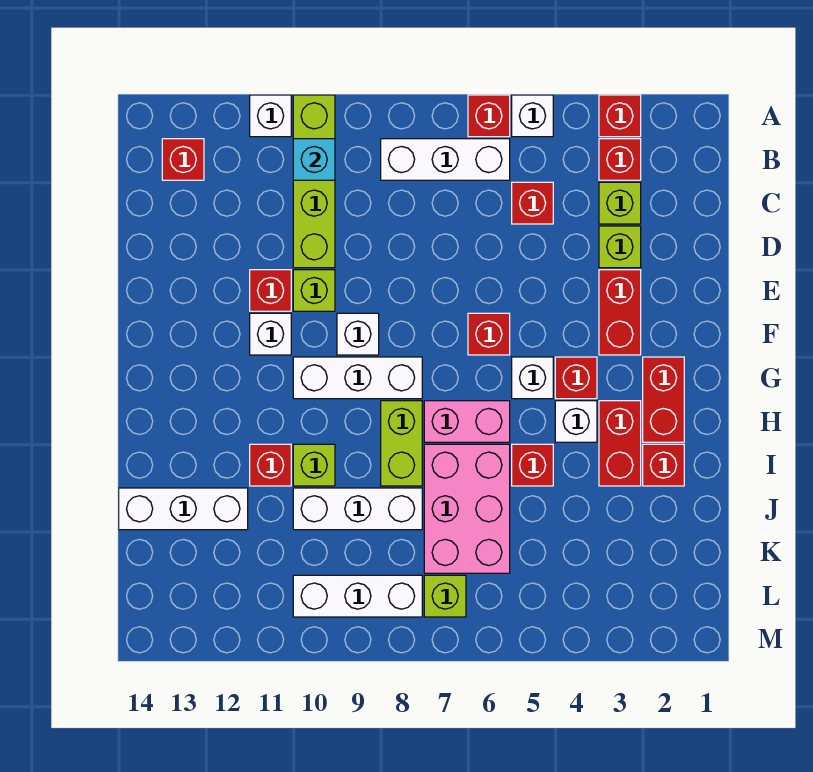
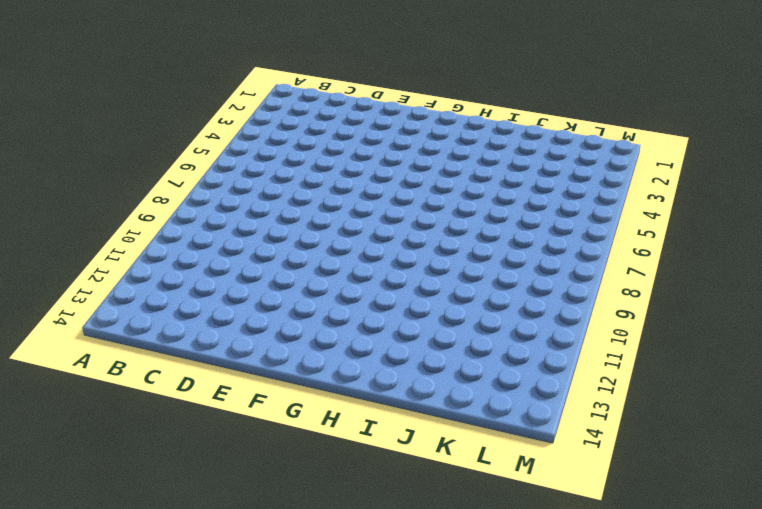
none -> red 1x1 brick [599,95,641,137]
none -> white 1x1 brick [512,95,553,137]
none -> red 1x1 brick [468,95,510,137]
none -> lime 1x4 brick [293,95,335,268]

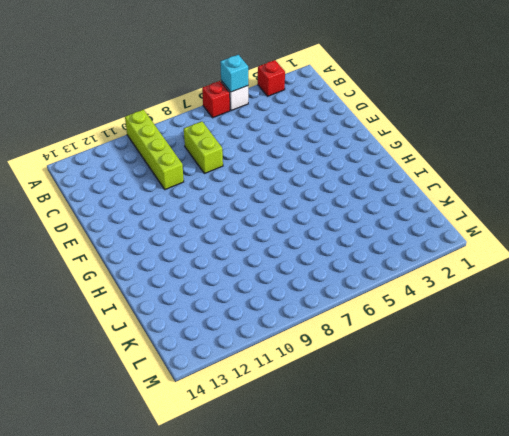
cyan 1x1 brick [220,55,248,92] -> cyan 1x1 brick moved to [293,139,335,180]
lime 1x2 brick [184,121,223,174] -> lime 1x2 brick moved to [381,401,422,486]
none -> white 1x1 brick [250,95,291,137]
none -> red 1x1 brick [599,139,641,180]
none -> white 1x3 brick [381,139,510,180]
none -> red 1x1 brick [162,139,204,180]

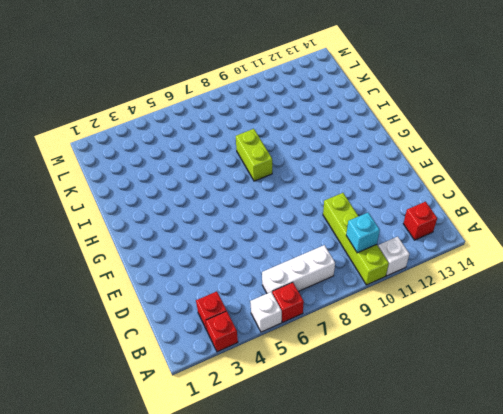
none -> lime 1x1 brick [599,182,641,224]
none -> red 1x1 brick [512,182,553,224]
none -> lime 1x1 brick [599,226,641,268]
none -> red 1x2 brick [599,270,641,355]

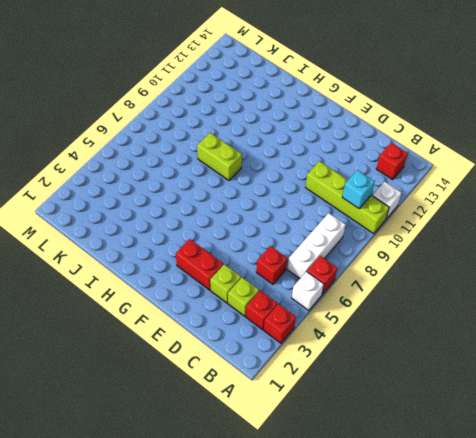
none -> lime 1x1 brick [293,270,335,311]
none -> red 1x1 brick [250,270,291,311]
none -> red 1x1 brick [468,313,510,355]
none -> white 1x1 brick [337,313,379,355]

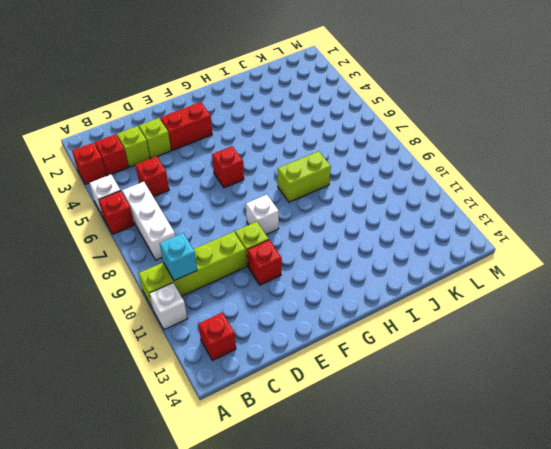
none -> white 1x1 brick [250,313,291,355]
none -> red 1x2 brick [643,357,684,442]
none -> red 1x1 brick [555,357,597,399]
none -> white 1x1 brick [512,357,553,399]

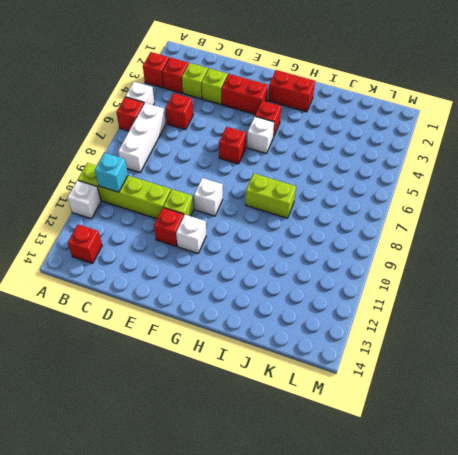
none -> white 1x3 brick [293,357,422,399]
none -> red 1x2 brick [599,401,641,486]
none -> white 1x1 brick [555,401,597,442]
none -> pink 1x2 brick [424,401,510,442]

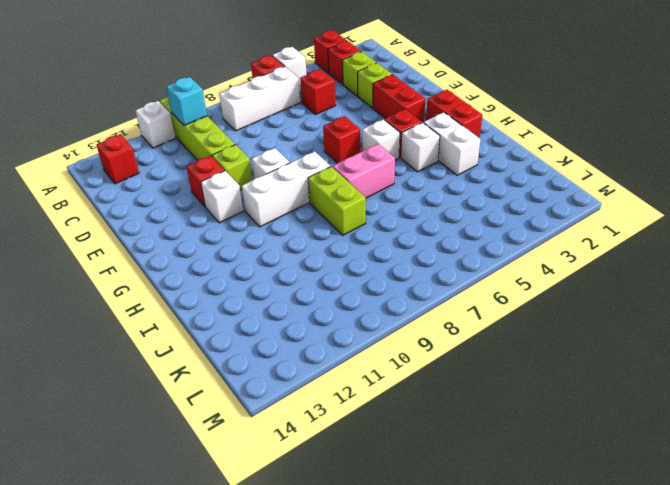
white 1x2 brick [424,112,481,175] -> red 1x2 brick [599,401,641,486]
none -> red 1x1 brick [643,444,684,486]
none -> red 1x1 brick [512,444,553,486]
none -> pink 2x3 brick [424,444,510,573]
none -> lime 1x1 brick [293,444,335,486]

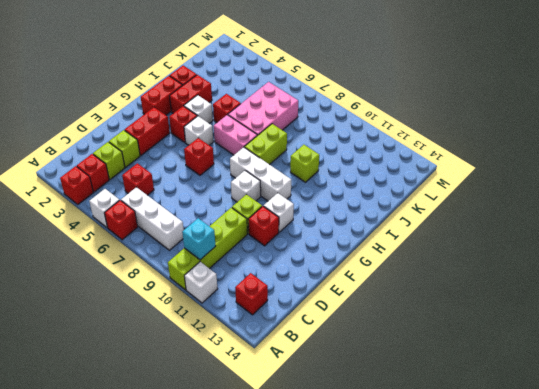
none -> red 1x1 brick [250,444,291,486]
none -> white 1x3 brick [293,488,422,530]
none -> white 1x3 brick [119,488,248,530]
none -> lime 1x1 brick [424,575,466,617]

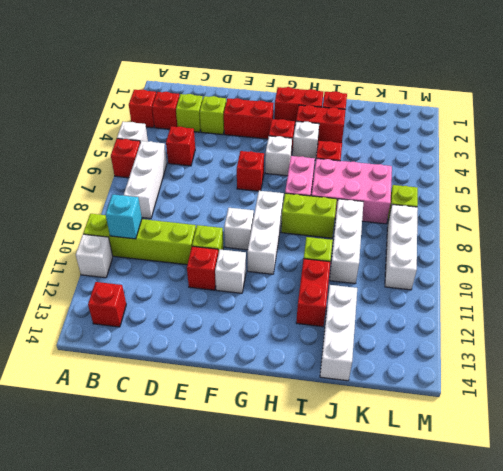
red 1x2 brick [296,259,330,327] -> red 1x1 brick [250,444,291,486]

